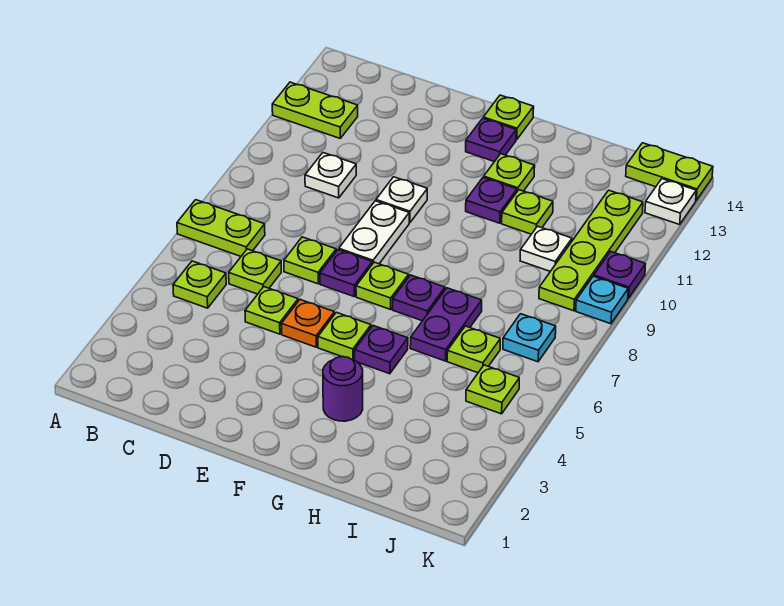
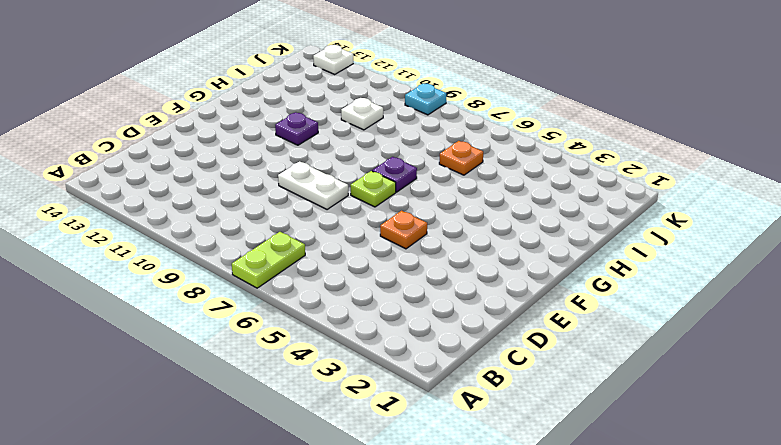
orange 1x1 plate [439,141,483,175] -> lime 1x1 plate [447,326,500,373]
none -> lime 1x2 plate [272,82,358,138]
none -> lime 1x1 plate [173,261,226,308]
none -> lime 1x1 plate [229,249,281,294]
none -> white 1x1 plate [305,153,356,198]

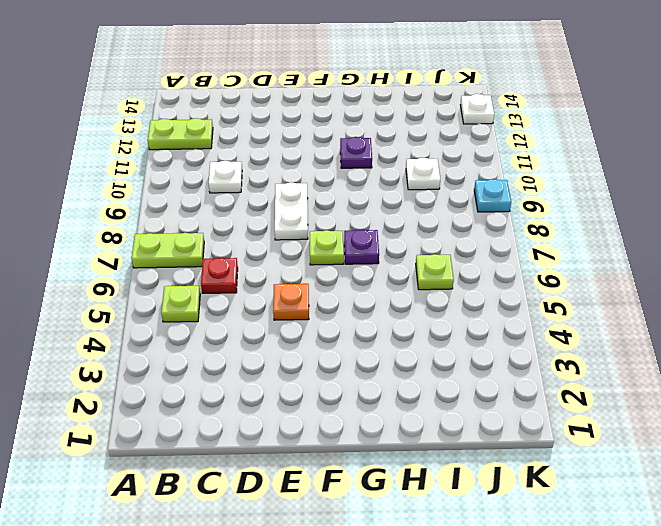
red 1x1 plate [201,258,238,293] -> lime 1x1 plate [229,249,281,294]
none -> lime 1x1 plate [245,287,298,334]
none -> lime 1x1 plate [284,237,336,284]
none -> purple 1x1 plate [320,250,372,296]
none -> white 1x1 plate [376,177,427,223]

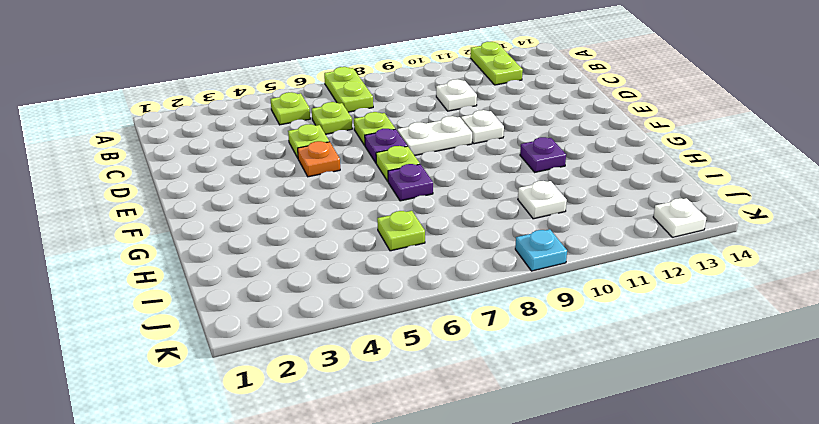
none -> lime 1x1 plate [318,312,371,360]
none -> purple 1x1 plate [466,118,516,162]
none -> lime 1x1 plate [483,95,534,140]
none -> purple 1x1 round brick [323,357,363,421]

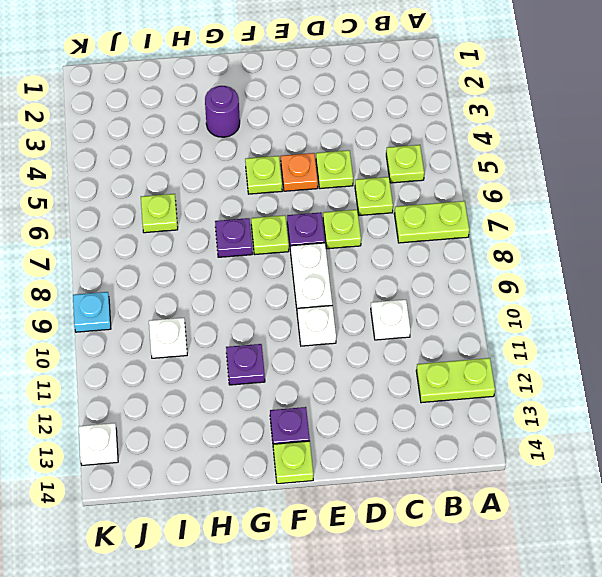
none -> purple 1x1 plate [355,326,408,374]
none -> lime 1x1 plate [484,154,535,191]
none -> purple 1x2 plate [410,288,482,361]
none -> lime 1x1 plate [502,190,553,234]

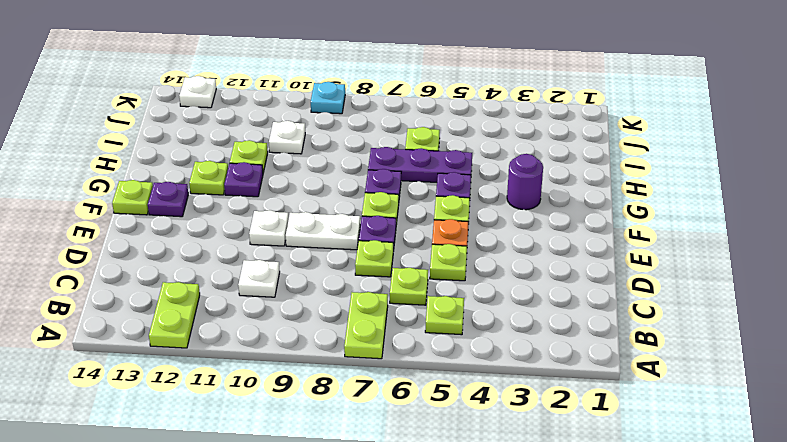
purple 1x3 plate [368,147,472,182] -> purple 1x2 plate [410,288,482,361]
none -> lime 1x1 plate [466,365,519,414]
none -> cyan 1x1 plate [503,314,556,362]
none -> lime 1x4 plate [539,190,643,311]
none -> lime 1x2 plate [626,143,713,200]

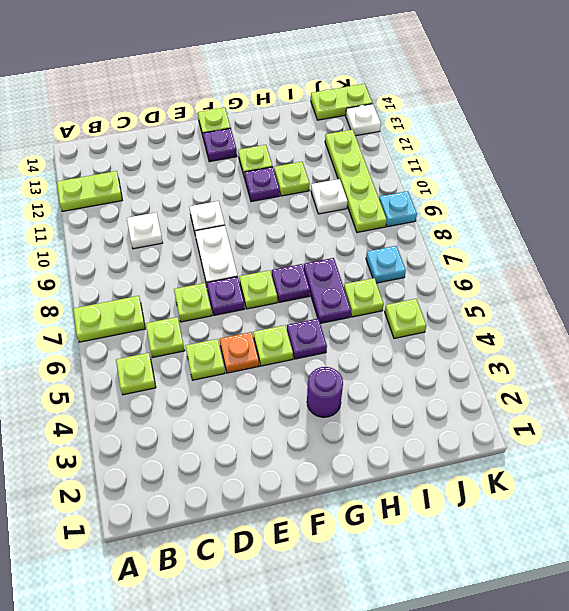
none -> purple 1x1 plate [594,251,646,299]

